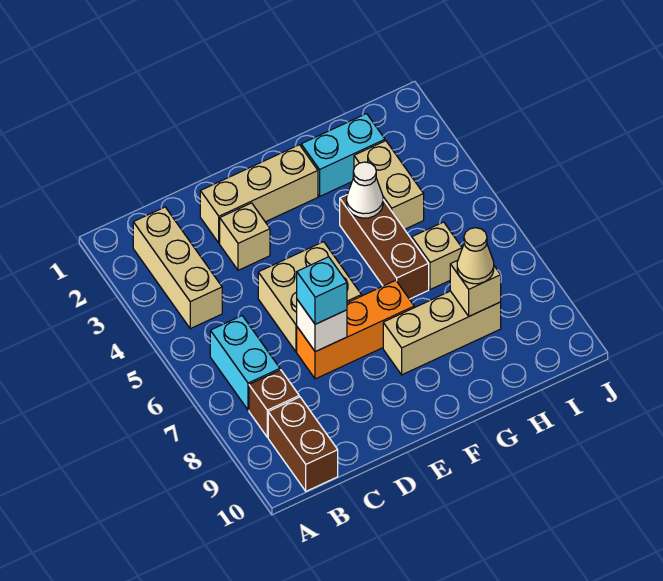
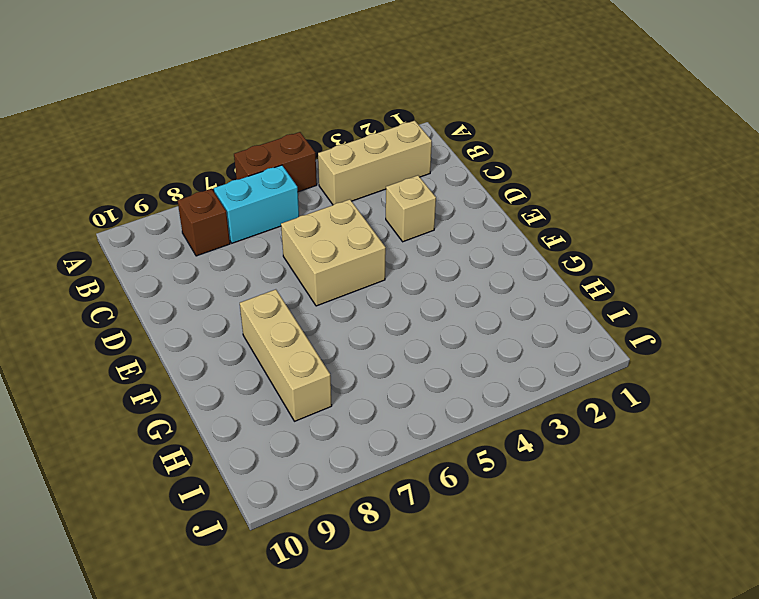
brown 1x2 brick [234,132,317,192] -> brown 1x2 brick moved to [268,397,338,491]
none -> tan 1x3 brick [200,145,318,243]
none -> orange 1x3 brick [297,280,414,379]
none -> cyan 1x2 brick [301,114,385,196]

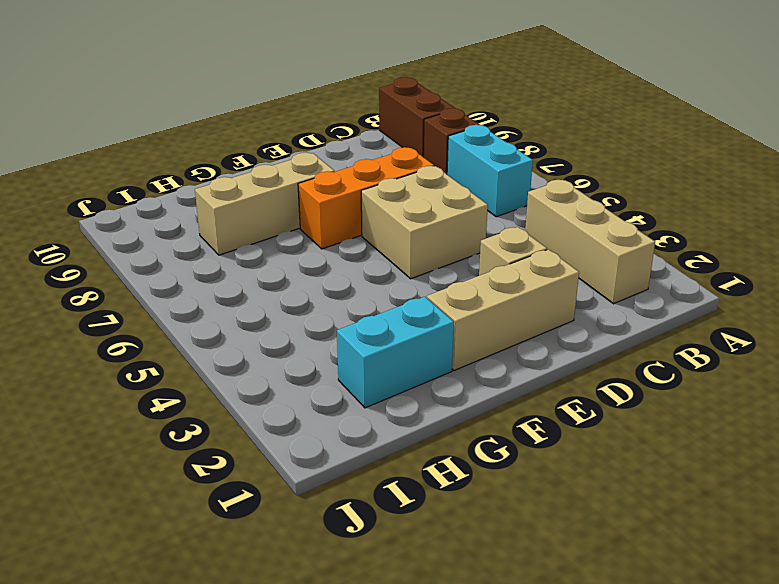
none -> brown 1x3 brick [340,195,429,299]
none -> tan 1x2 brick [354,141,424,229]
none -> tan 1x1 brick [412,222,462,290]

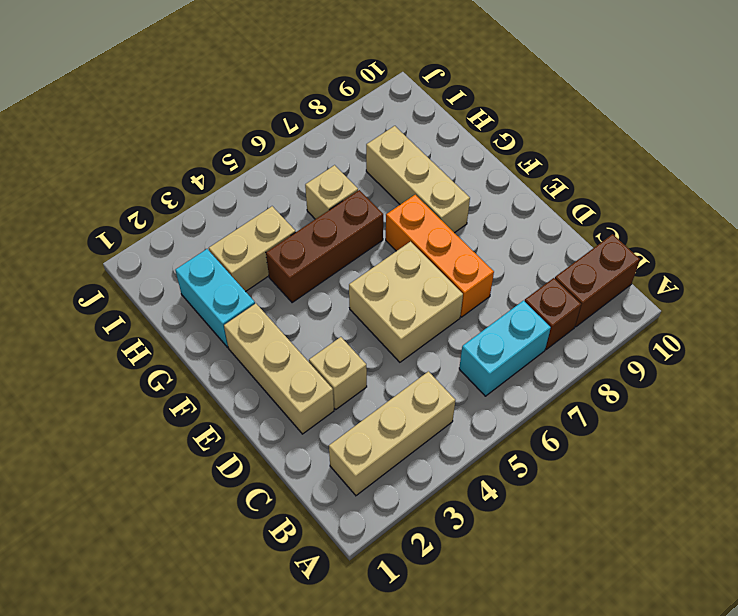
none -> white 1x1 brick [297,300,347,352]
none -> white 1x1 cone [347,162,383,218]
none -> tan 1x1 brick [450,260,501,316]

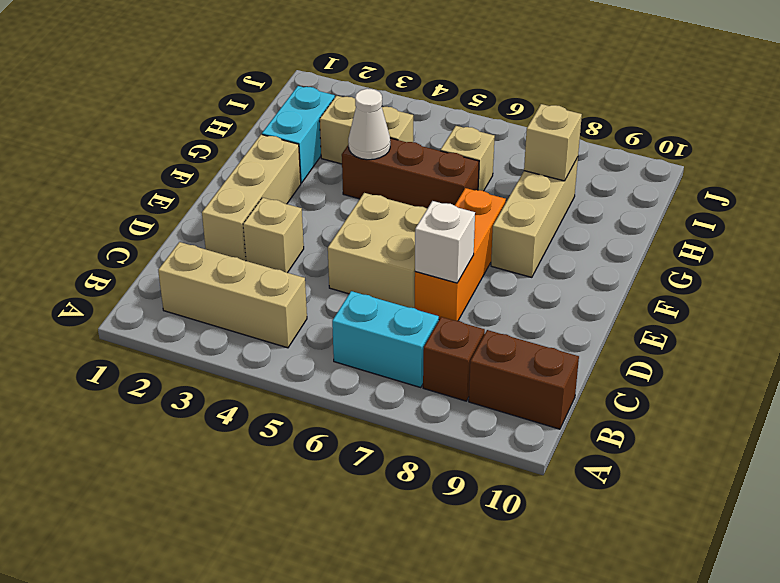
none -> cyan 1x1 brick [297,257,347,324]
none -> tan 1x1 cone [457,228,494,284]

